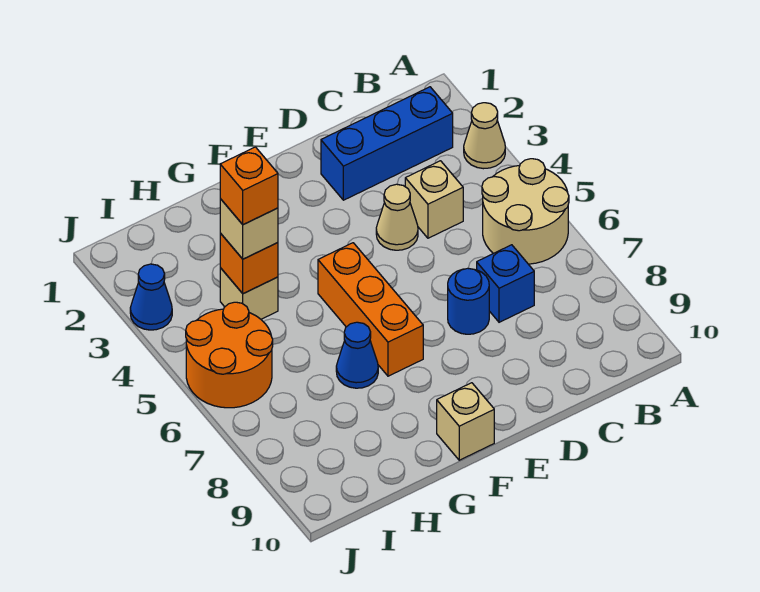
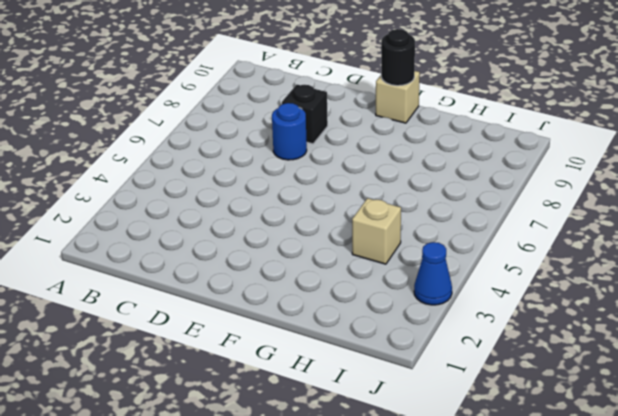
black 1x1 brick [282,85,328,144] -> none
black 1x1 round brick [381,29,415,86] -> none
none -> tan 1x1 cone [464,103,505,169]
none -> tan 2x2 round brick [482,159,569,264]
none -> blue 1x3 brick [321,87,453,200]

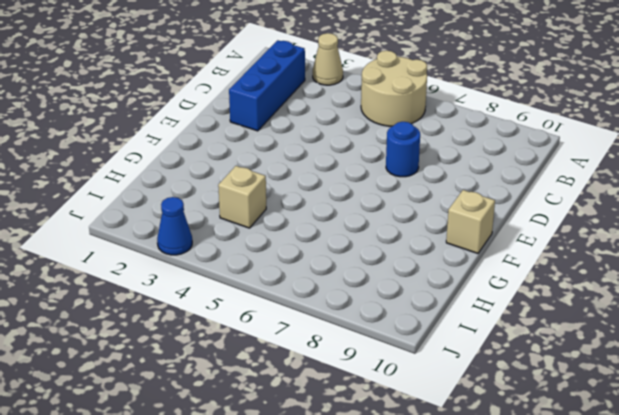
none -> tan 1x1 brick [405,161,463,238]
none -> blue 1x1 brick [477,245,534,322]
none -> tan 1x1 cone [376,184,418,250]

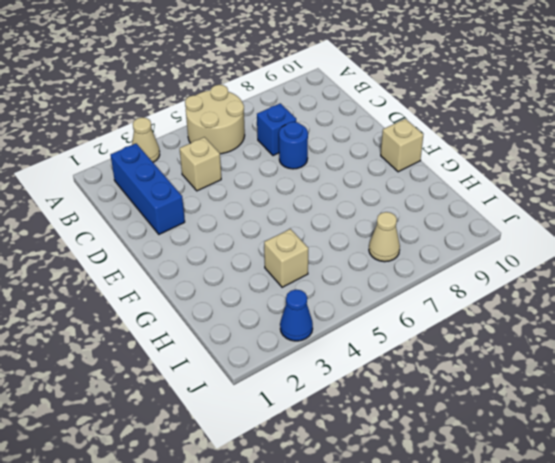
tan 1x1 cone [369,212,400,262] -> tan 1x1 cone moved to [376,184,418,250]
none -> orange 1x3 brick [318,243,423,376]
none -> blue 1x1 cone [336,322,378,388]
none -> orange 2x2 round brick [186,302,273,408]

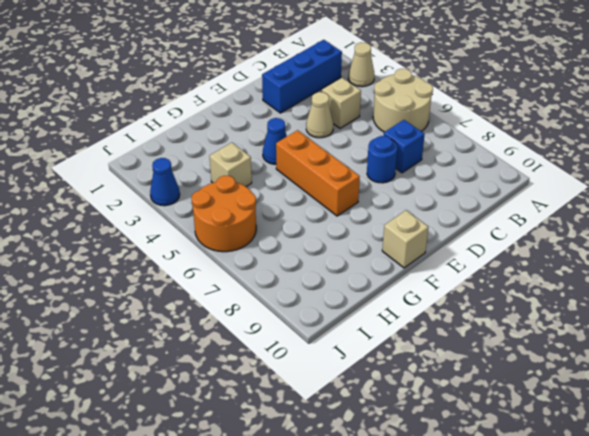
blue 1x1 cone [263,118,287,164] -> blue 1x1 cone moved to [336,322,378,388]
none -> orange 1x1 brick [220,233,278,294]
none -> tan 1x1 brick [220,199,278,259]
none -> orange 1x1 brick [220,147,278,225]

